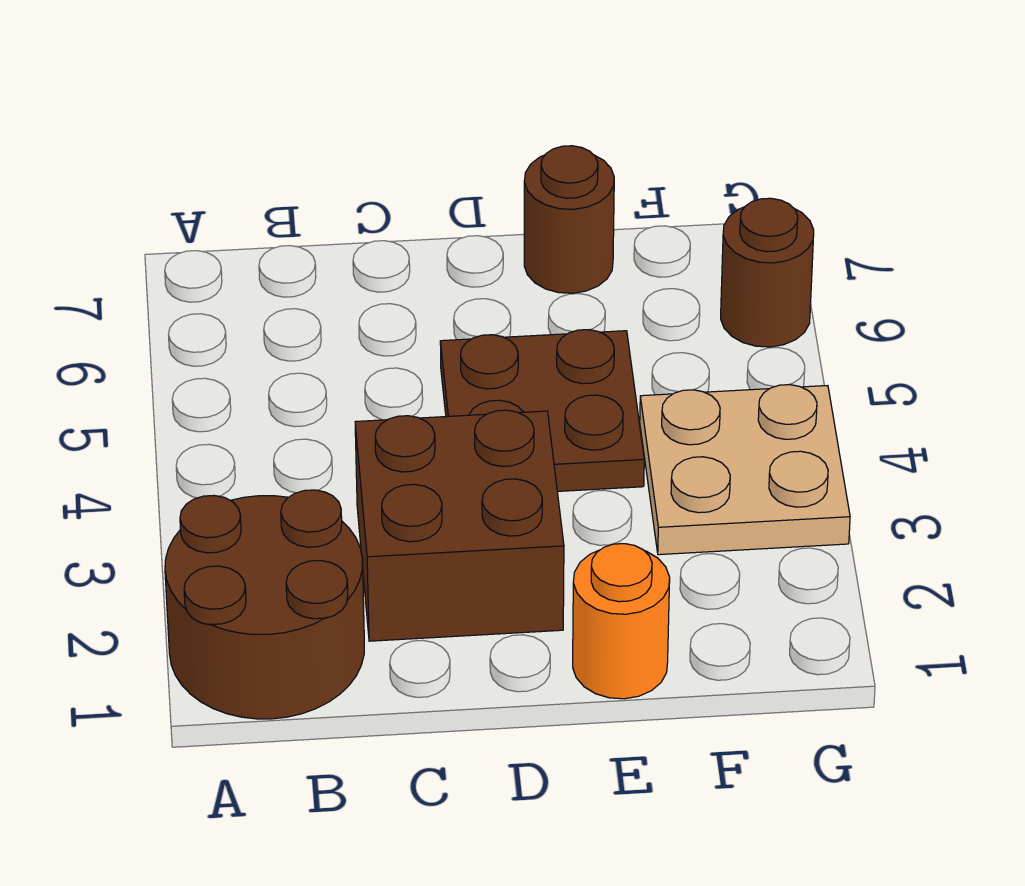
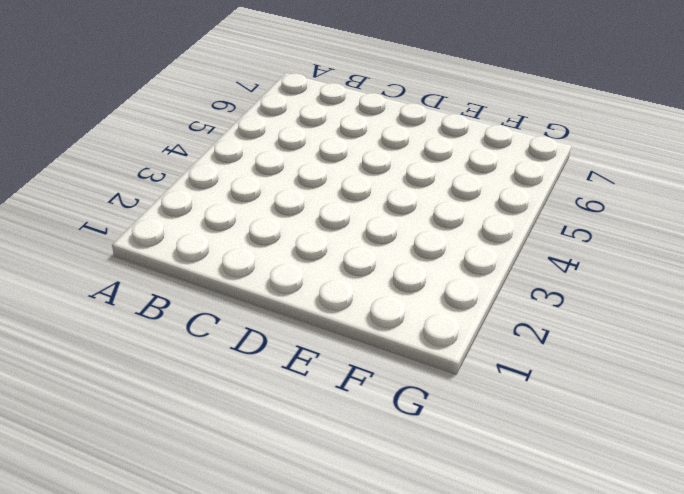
none -> brown 2x2 round brick [165,490,364,719]
none -> brown 2x2 brick [355,410,564,641]

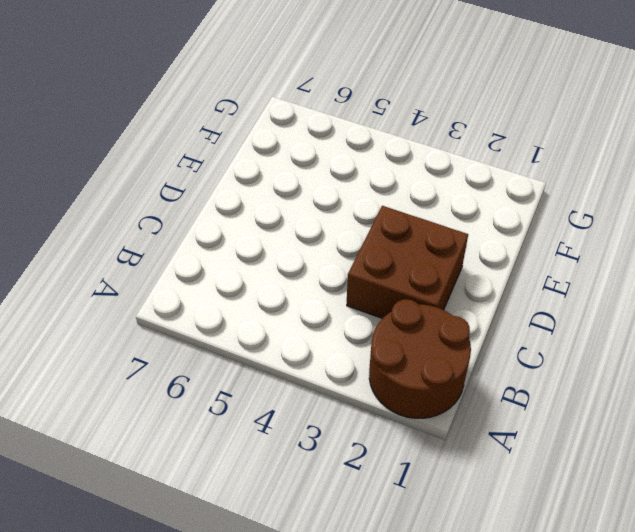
none -> brown 2x2 plate [440,330,644,491]
none -> orange 1x1 round brick [573,544,670,699]

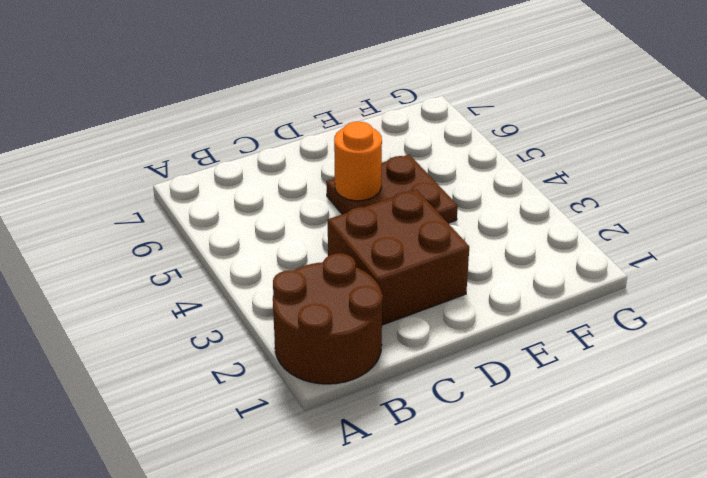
orange 1x1 round brick [334,122,382,201] -> orange 1x1 round brick moved to [573,544,670,699]
none -> brown 1x1 round brick [524,146,614,293]
none -> tan 2x2 plate [640,385,850,555]

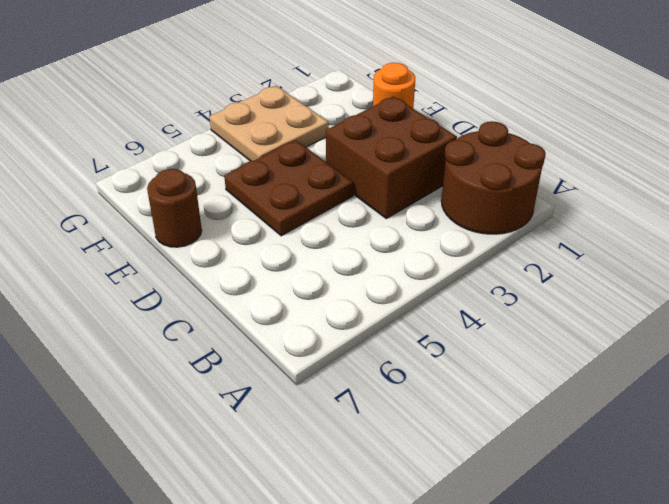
none -> brown 1x1 round brick [721,198,814,347]

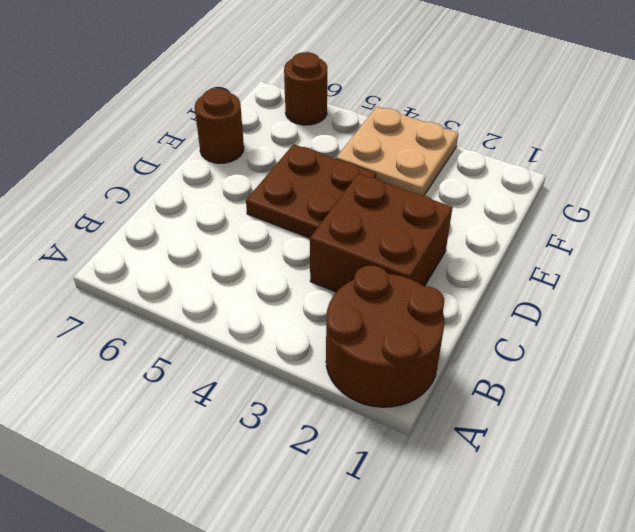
none -> orange 1x1 round brick [573,544,670,699]

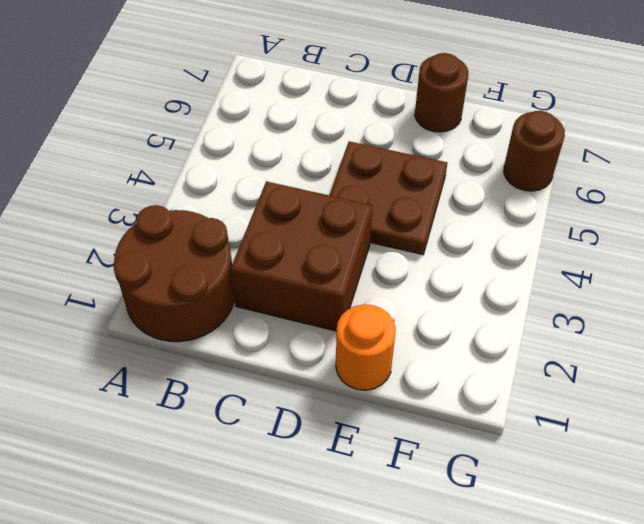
none -> tan 2x2 plate [640,385,850,555]

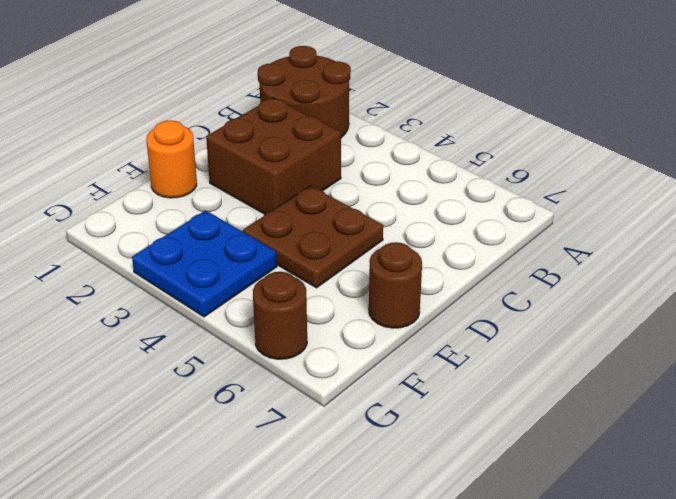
blue 2x2 plate [132,210,277,317] -> tan 2x2 plate [640,385,850,555]

